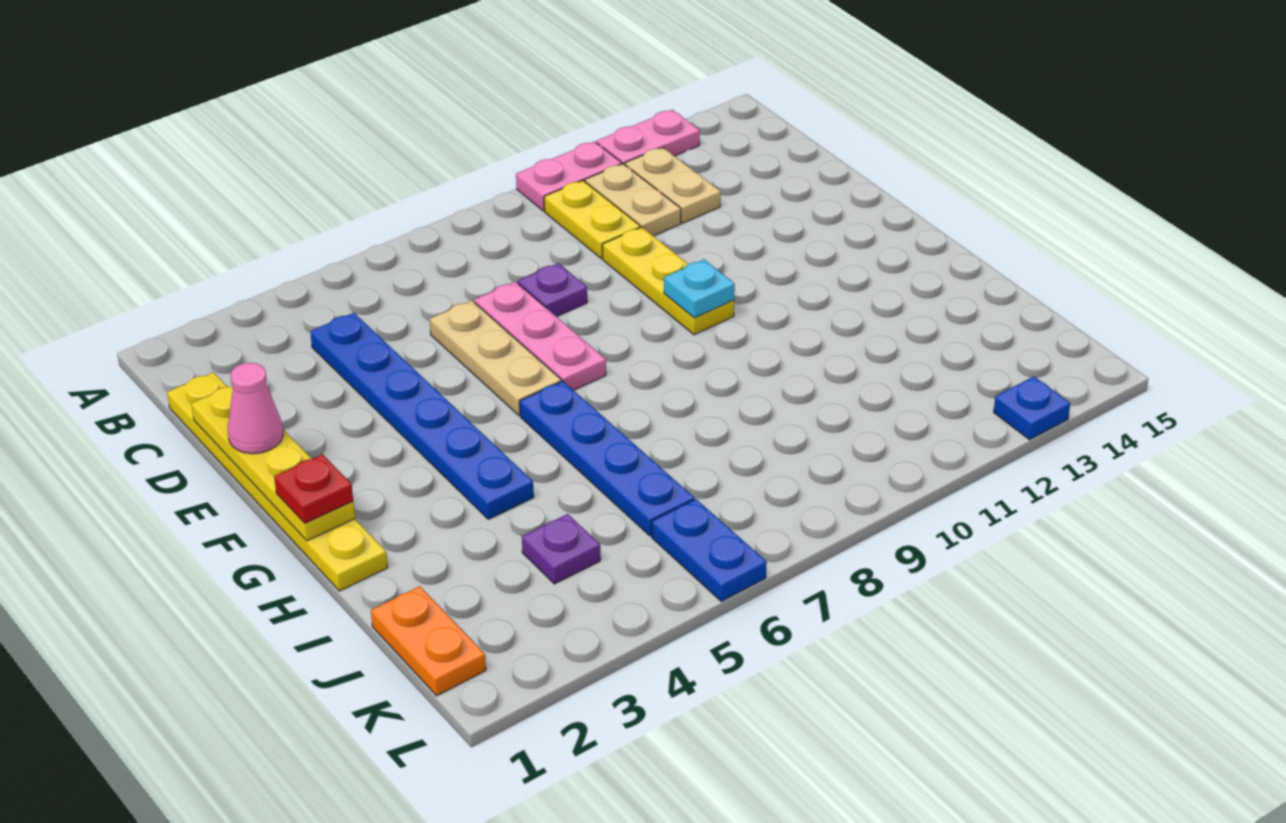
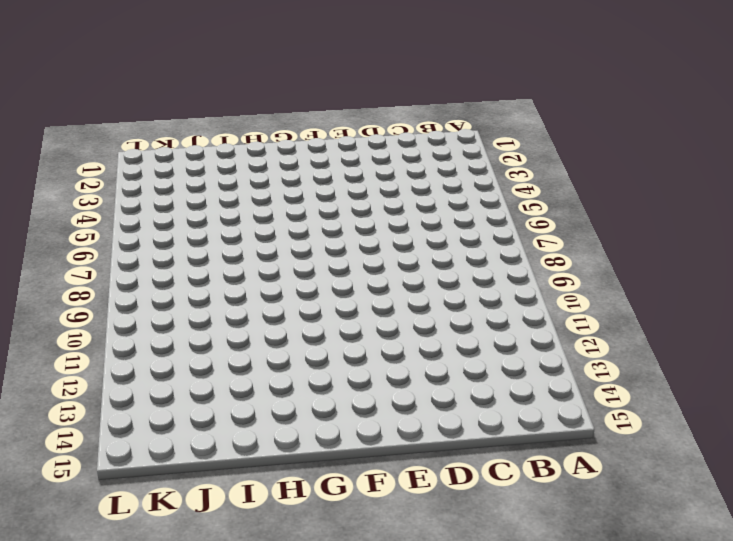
none -> pink 1x2 plate [516,142,622,211]
none -> pink 1x2 plate [596,110,700,165]
none -> yellow 1x2 plate [544,180,640,259]

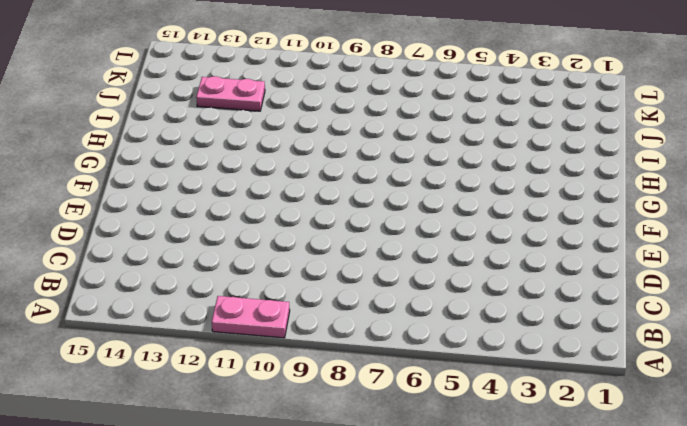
pink 1x2 plate [196,76,265,111] -> pink 1x2 plate moved to [596,110,700,165]
none -> yellow 1x2 plate [544,180,640,259]
none -> tan 1x2 plate [585,164,681,236]
none -> tan 1x2 plate [625,147,721,223]

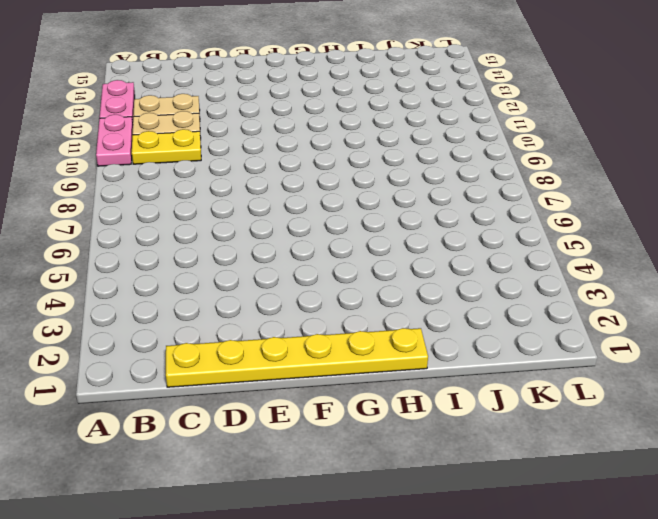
none -> blue 1x6 plate [310,313,534,519]
none -> tan 1x3 plate [430,301,561,415]
none -> pink 1x3 plate [474,282,606,390]

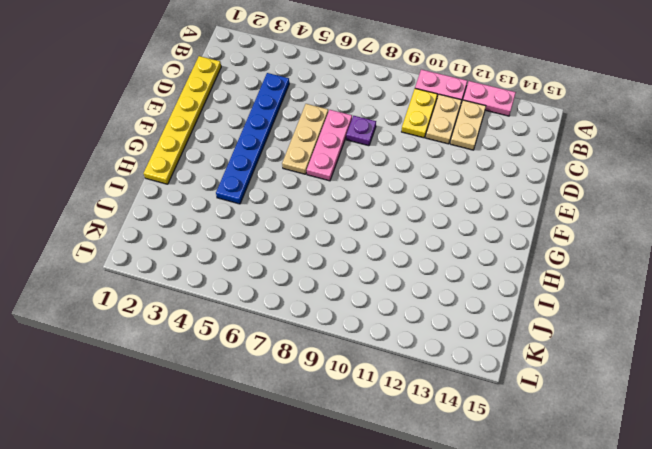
none -> yellow 1x3 plate [603,227,734,335]
none -> blue 1x4 plate [520,381,694,536]
none -> orange 1x2 plate [371,586,486,696]

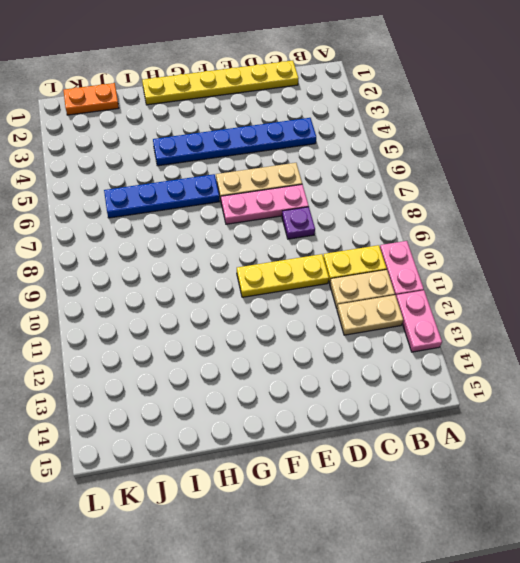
none -> purple 1x1 plate [522,514,600,584]
none -> blue 1x2 plate [652,499,767,601]
none -> blue 1x1 plate [994,377,1070,440]

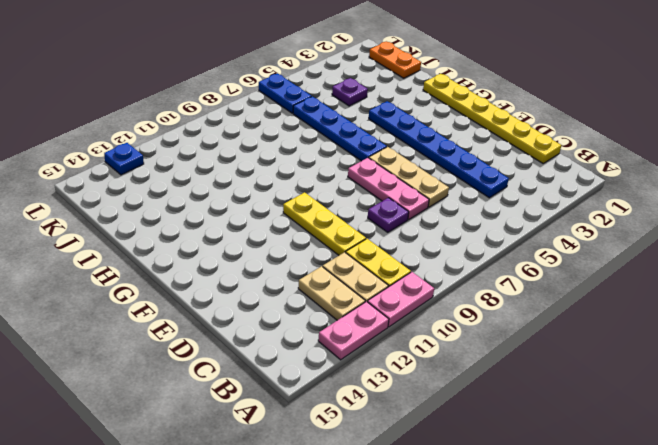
none -> yellow 1x4 plate [191,386,355,541]
none -> cyan 1x1 plate [664,260,735,318]
none -> pink 1x1 cone [228,363,283,454]

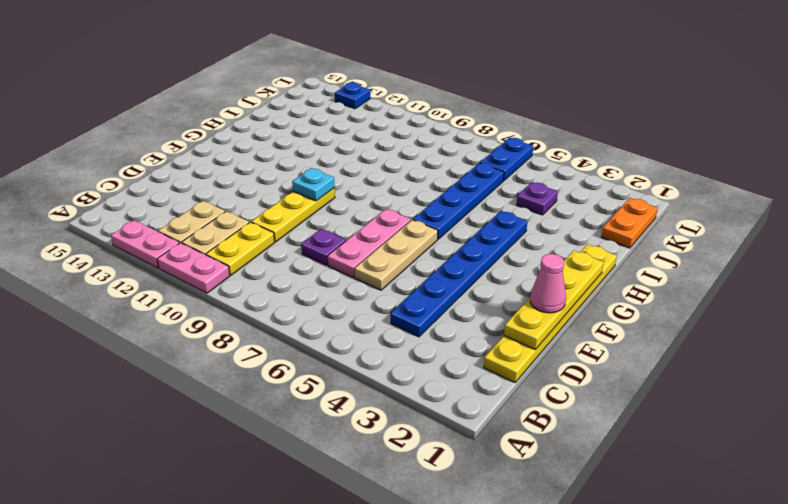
none -> red 1x1 plate [274,454,353,523]

